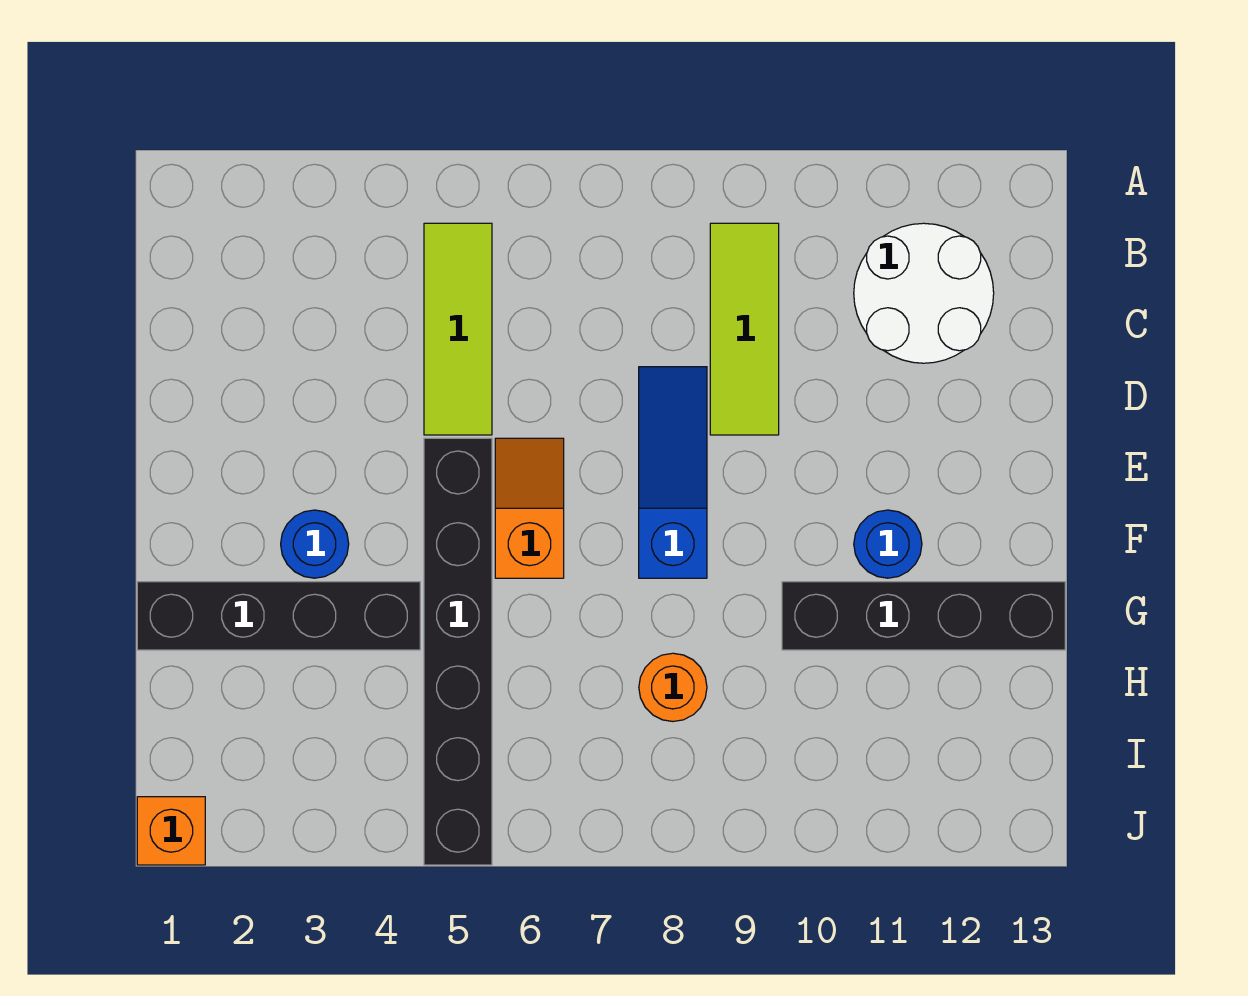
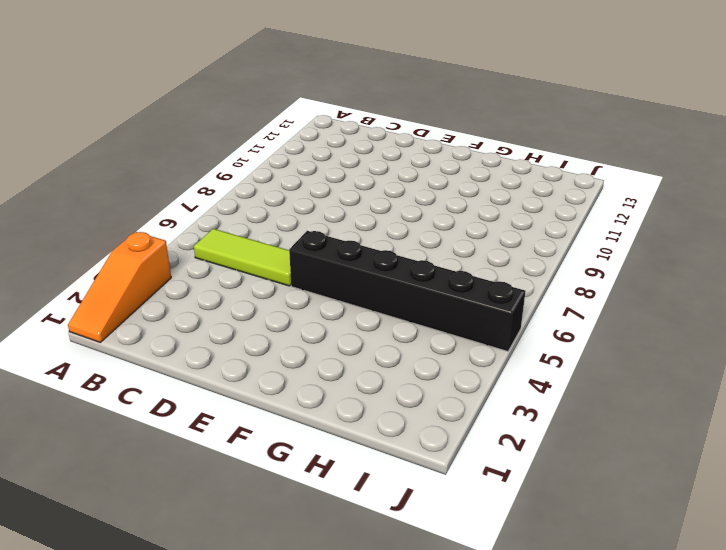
orange 1x3 slope [68,232,171,342] -> none
none -> lime 1x3 tile [710,223,779,435]
none -> white 2x2 round brick [854,223,994,363]
none -> blue 1x3 slope [639,367,707,578]

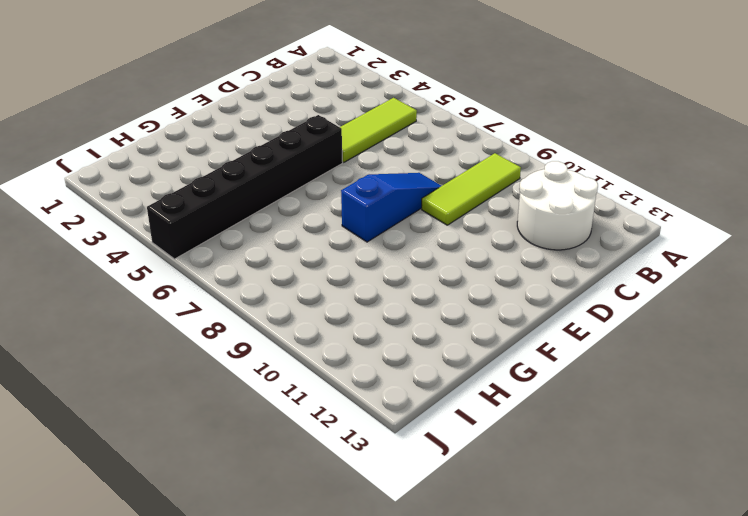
none -> orange 1x2 slope [495,438,564,578]
none -> blue 1x1 round brick [281,510,349,578]
none -> blue 1x1 round brick [854,510,922,578]

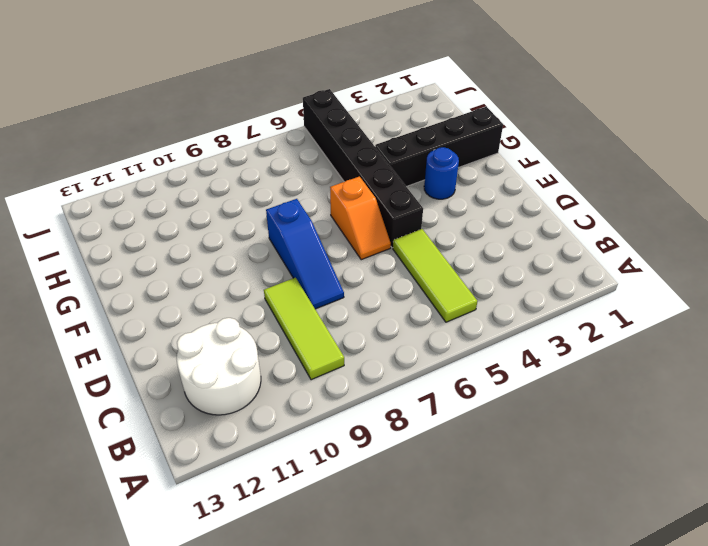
none -> blue 1x1 round brick [854,510,922,578]
none -> black 1x4 brick [782,582,1065,650]
none -> orange 1x1 round brick [639,653,707,721]

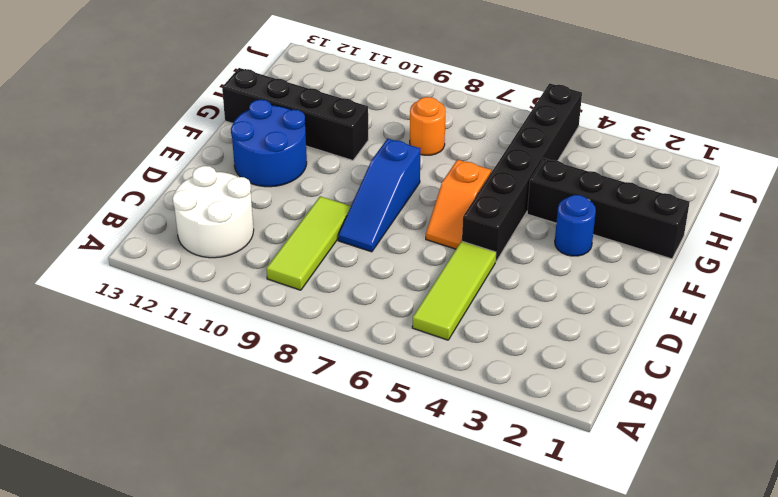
blue 2x2 round brick [231,100,307,187] -> blue 1x1 round brick [854,510,922,578]
none -> orange 1x1 brick [137,797,205,865]

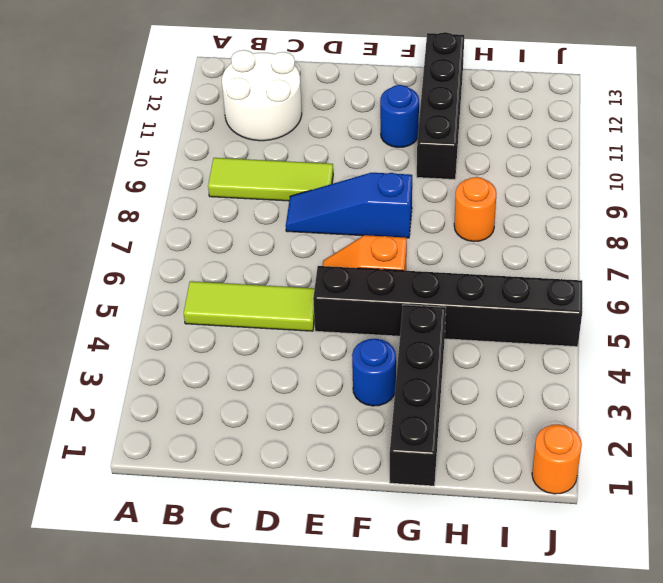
orange 1x1 round brick [532,424,582,494] -> orange 1x1 brick [137,797,205,865]

